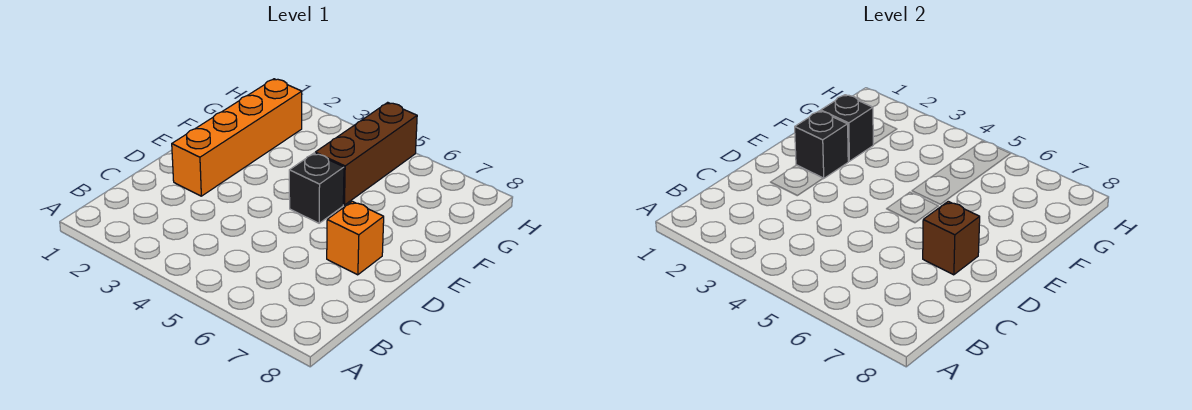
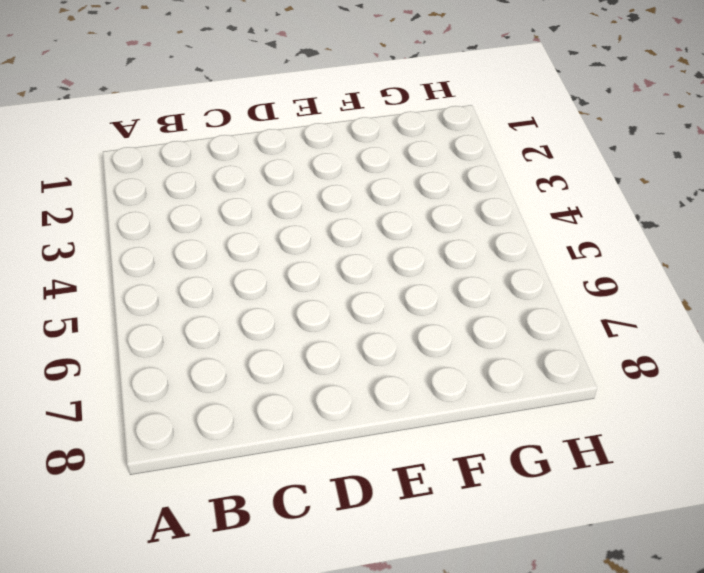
none -> orange 1x4 brick [172,79,302,196]
none -> orange 1x1 brick [327,201,384,275]

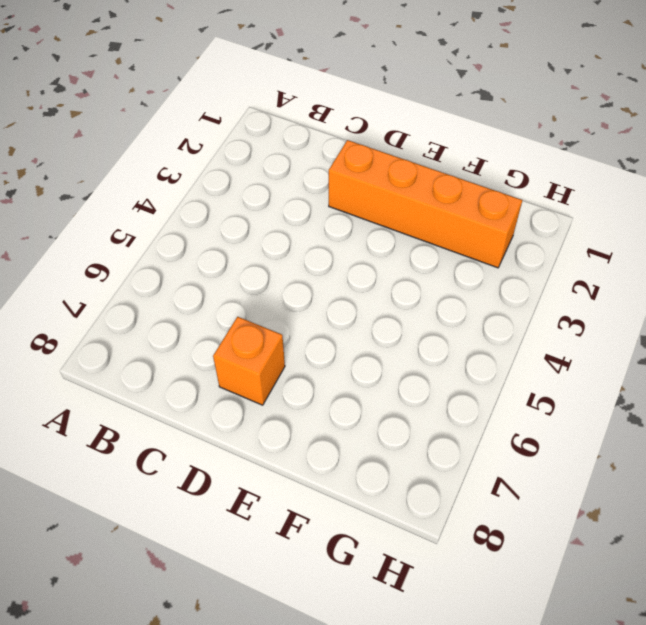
none -> black 1x1 brick [289,153,344,223]
none -> brown 1x3 brick [315,102,417,205]

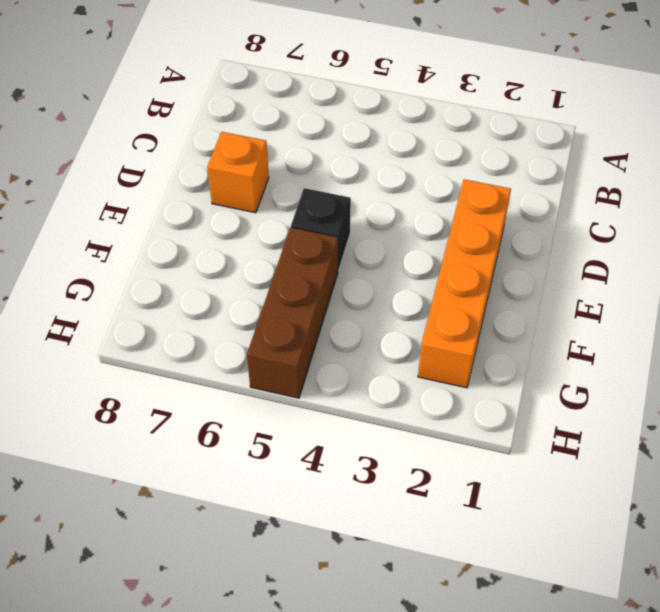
none -> brown 1x1 brick [923,201,980,275]
none -> black 1x1 brick [795,111,848,178]

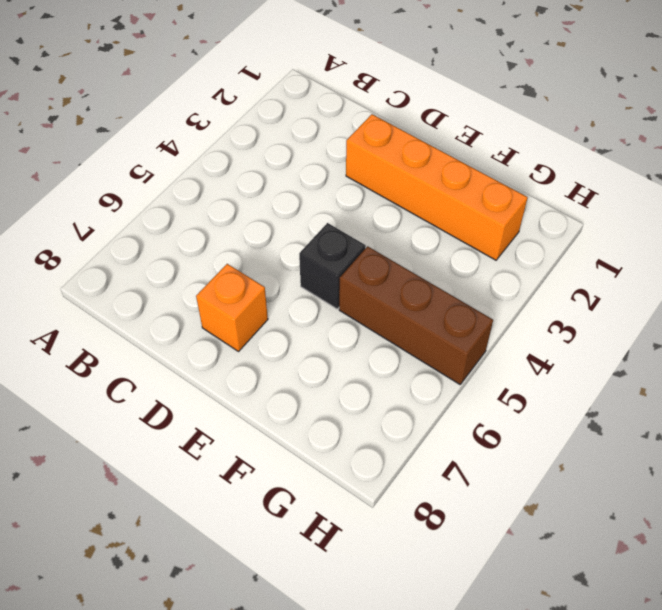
none -> brown 1x1 brick [923,201,980,275]
none -> black 1x1 brick [795,111,848,178]

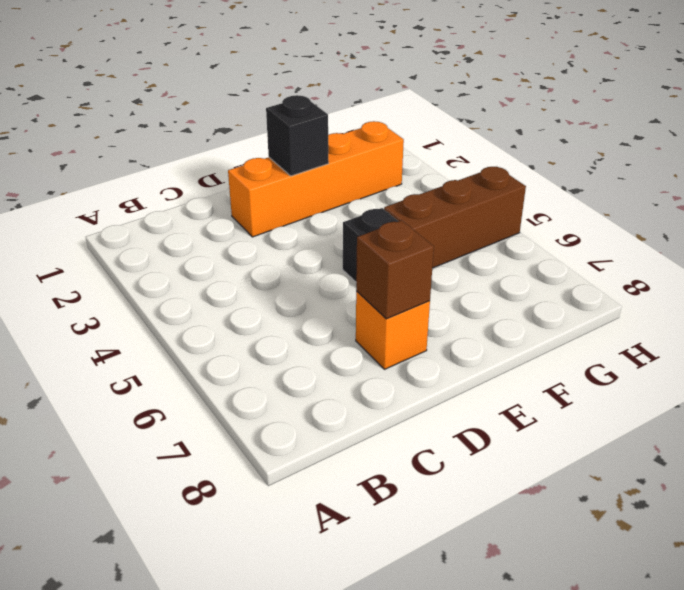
none -> black 1x1 brick [821,95,873,161]

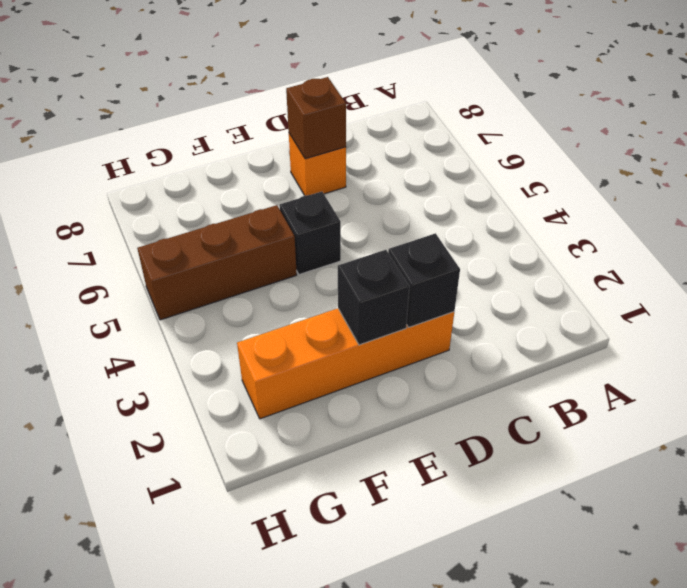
black 1x1 brick [388,233,460,327] -> black 1x1 brick moved to [821,95,873,161]

